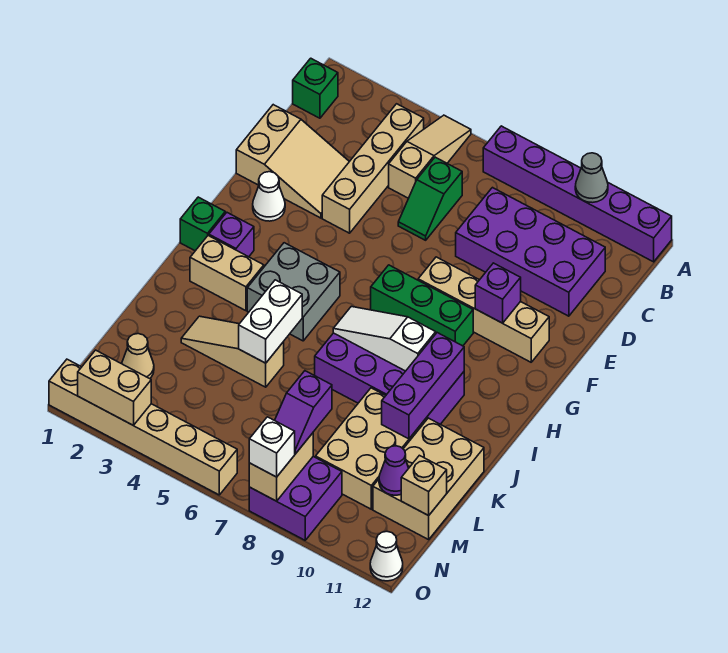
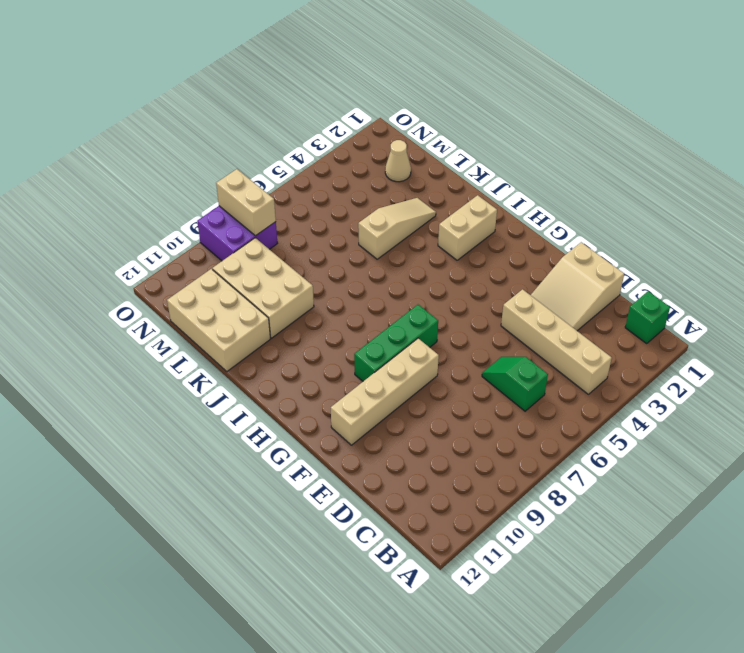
none -> tan 1x3 slope [389,115,471,198]
none -> purple 1x6 brick [483,126,672,262]
none -> purple 2x4 brick [456,188,605,316]
none -> white 1x1 cone [253,172,285,221]

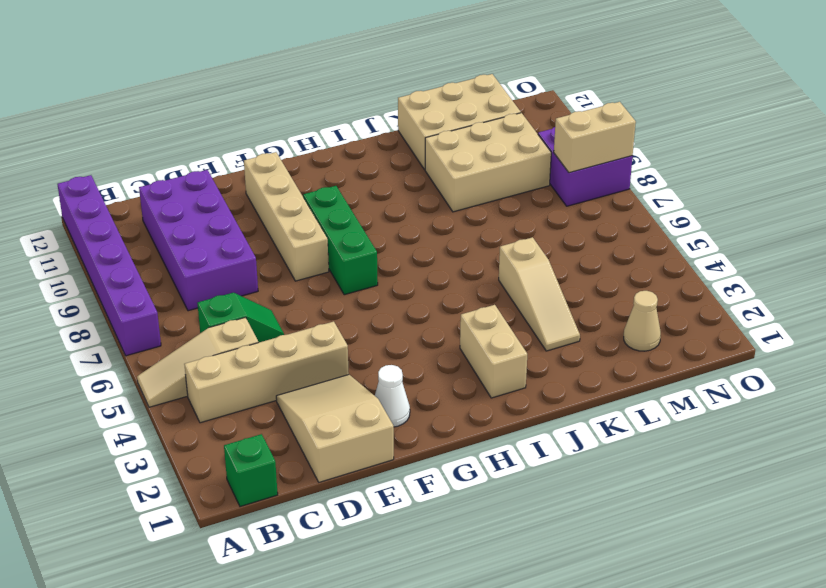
none -> green 1x1 brick [180,197,225,251]
none -> purple 1x1 brick [209,213,254,257]
none -> grey 2x2 brick [247,243,340,341]
none -> purple 2x4 brick [315,333,464,424]

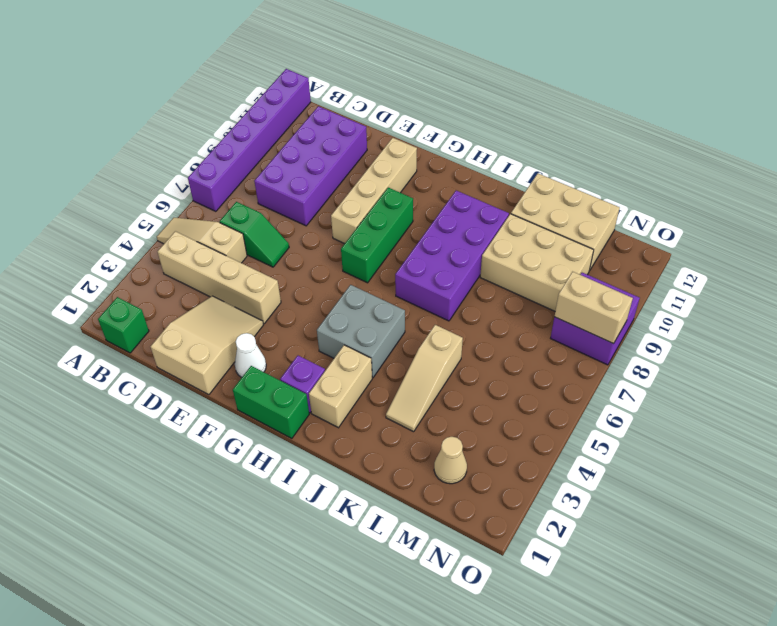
green 1x2 brick [233,366,309,439] -> green 1x1 brick [180,197,225,251]
none -> tan 1x6 brick [49,359,237,495]
none -> white 1x1 cone [370,531,403,581]
none -> grey 1x1 cone [575,153,608,203]
none -> purple 1x1 brick [475,263,521,323]

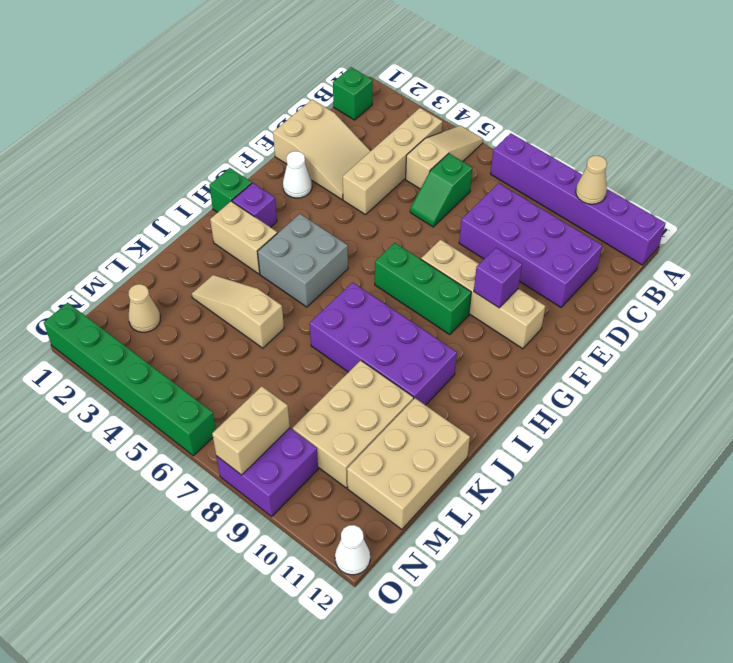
tan 1x1 cone [576,156,607,204] -> grey 1x1 cone [575,153,608,203]
green 1x6 brick [44,303,216,456] -> tan 1x6 brick [49,359,237,495]
none -> white 1x3 slope [333,306,436,371]
none -> purple 1x3 brick [382,333,464,439]
none -> white 1x2 brick [239,280,302,363]
none -> purple 1x1 cone [379,446,409,495]

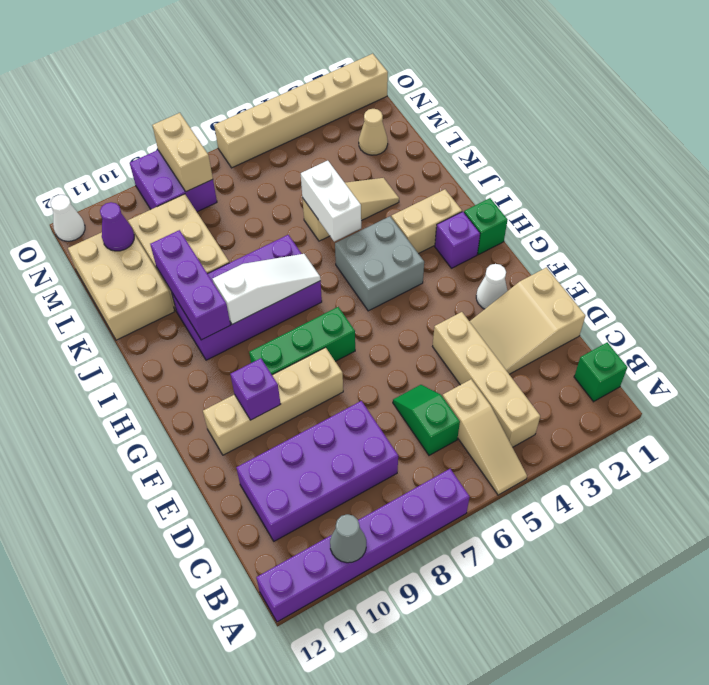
none -> tan 1x1 brick [401,455,447,516]
none -> tan 1x2 brick [78,350,151,426]
none -> purple 1x2 slope [275,371,332,454]
none -> white 1x1 brick [249,417,295,477]

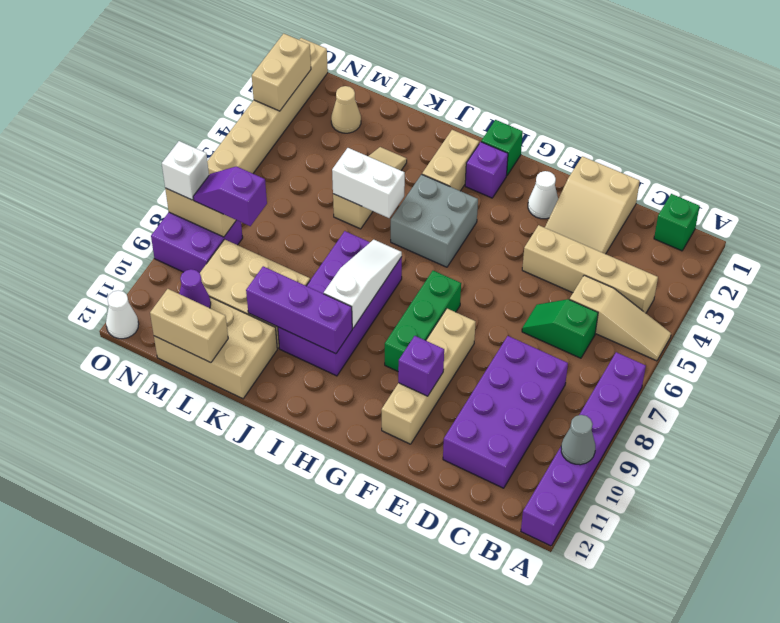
tan 1x2 brick [150,289,228,363] -> tan 1x1 brick [401,455,447,516]

